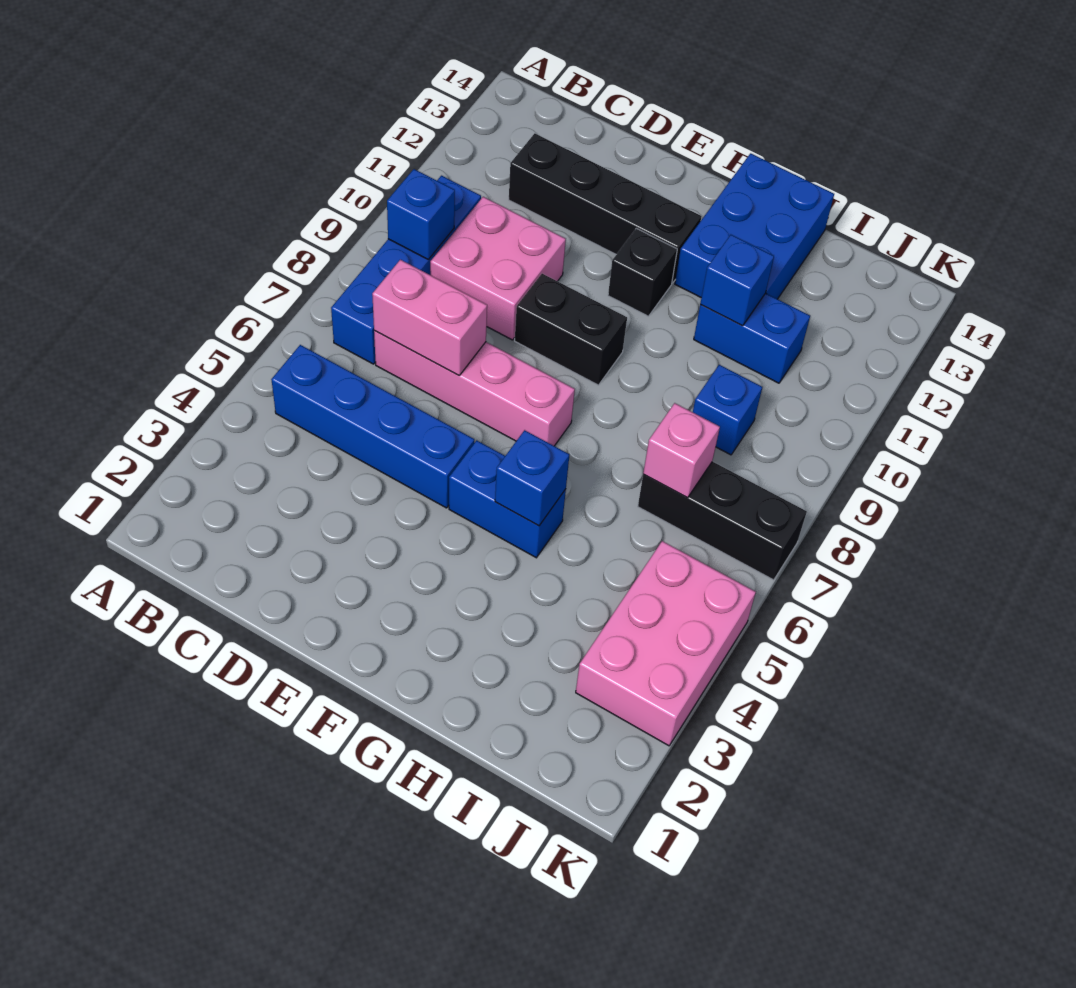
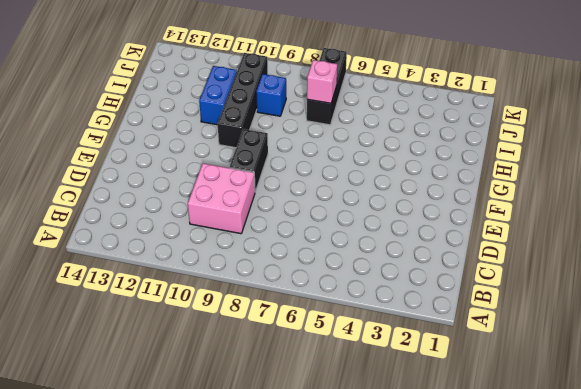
black 1x4 brick [218,53,268,148] -> black 1x4 brick moved to [509,133,701,283]
none -> blue 1x4 brick [271,345,474,508]
none -> blue 1x4 brick [331,176,481,364]
none -> pink 1x4 brick [374,331,575,446]

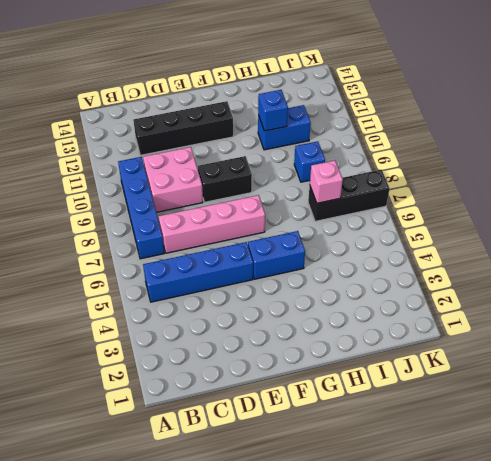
none -> black 1x1 brick [608,228,677,316]
none -> blue 2x3 brick [675,153,834,299]
none -> pink 2x3 brick [576,541,756,746]

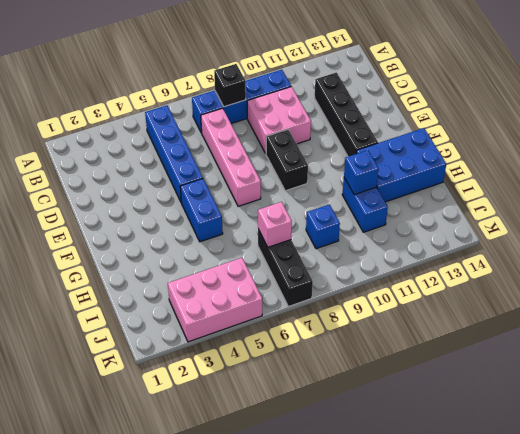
black 1x1 brick [214,64,246,107] -> black 1x1 brick moved to [608,228,677,316]
none -> blue 1x1 brick [387,169,455,260]
none -> pink 1x2 brick [372,260,487,375]
none -> blue 1x1 brick [495,430,569,526]

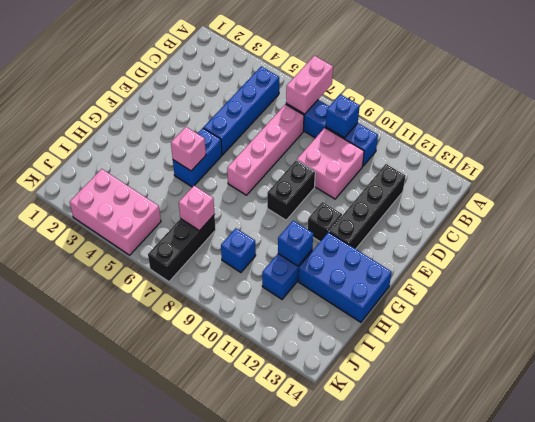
pink 1x2 brick [286,56,333,114] -> pink 1x2 brick moved to [372,260,487,375]
pink 1x1 brick [171,127,206,171] -> blue 1x1 brick [495,430,569,526]

